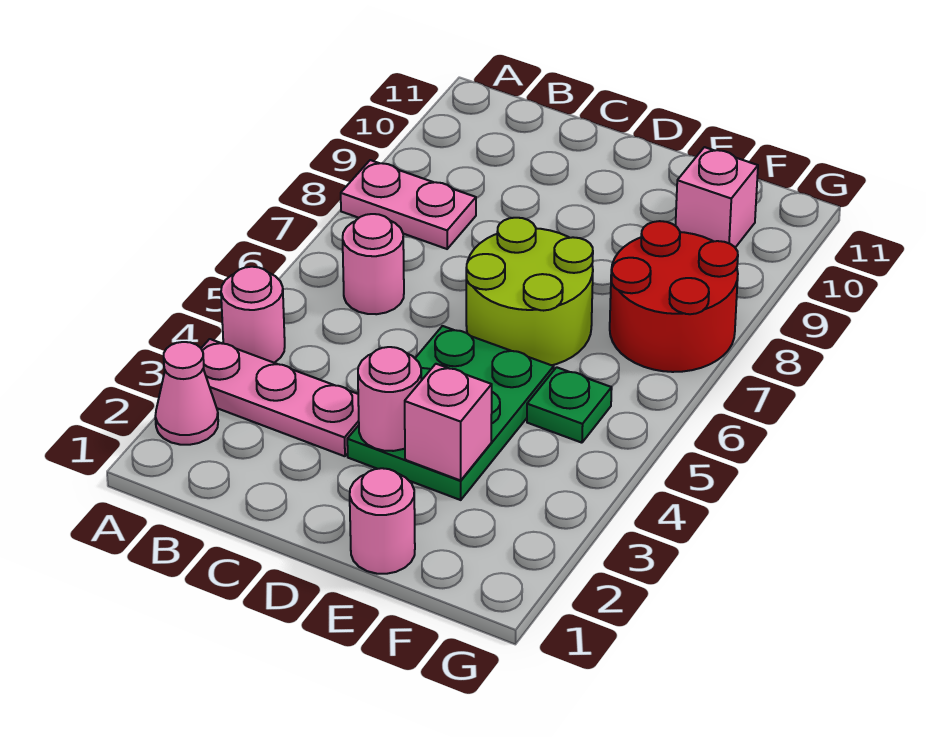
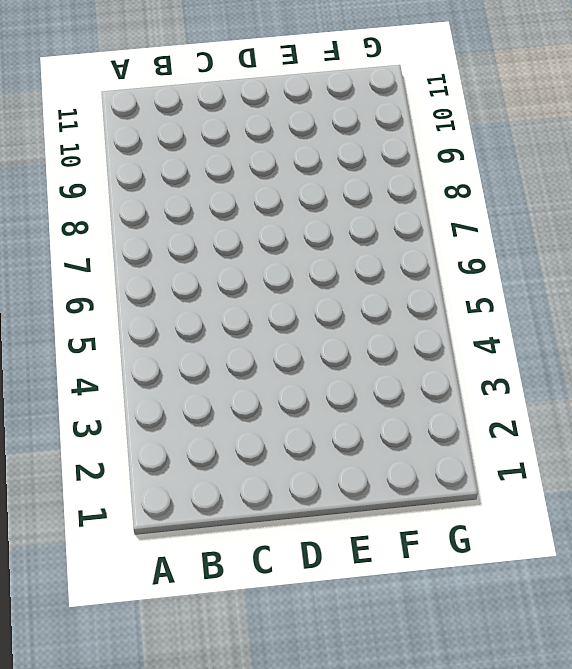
none -> pink 1x1 cone [155,342,218,445]
none -> pink 1x3 plate [201,339,359,456]
none -> pink 1x1 round brick [221,267,285,363]

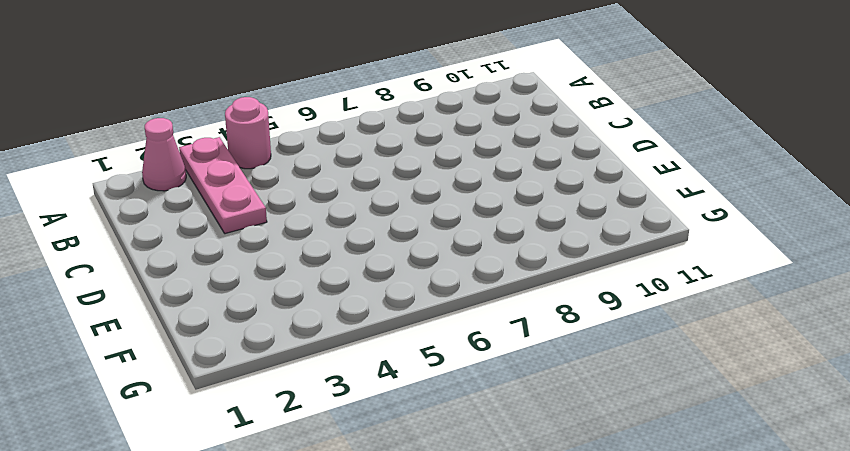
none -> pink 1x2 plate [341,160,476,249]
none -> pink 1x1 round brick [343,214,404,314]
none -> green 2x3 plate [347,326,554,500]

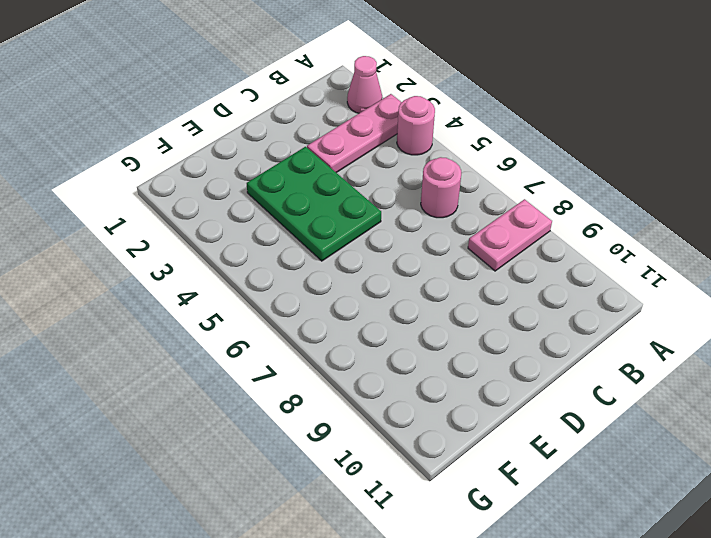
none -> lime 2x2 round brick [466,218,593,365]
none -> pink 1x1 round brick [350,468,415,574]
none -> green 1x1 plate [527,367,612,443]

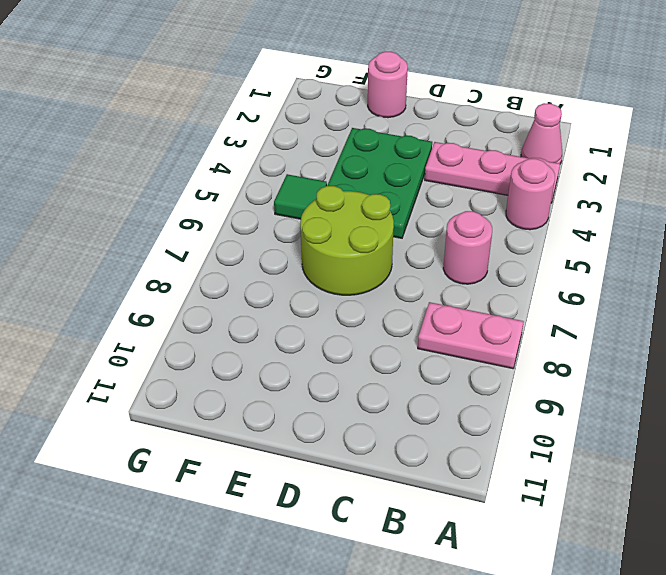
green 1x1 tile [274,174,327,219] -> green 1x1 plate [527,367,612,443]
none -> red 2x2 round brick [610,221,738,372]
none -> pink 1x1 brick [676,147,758,247]
none -> pink 1x1 round brick [358,347,421,451]

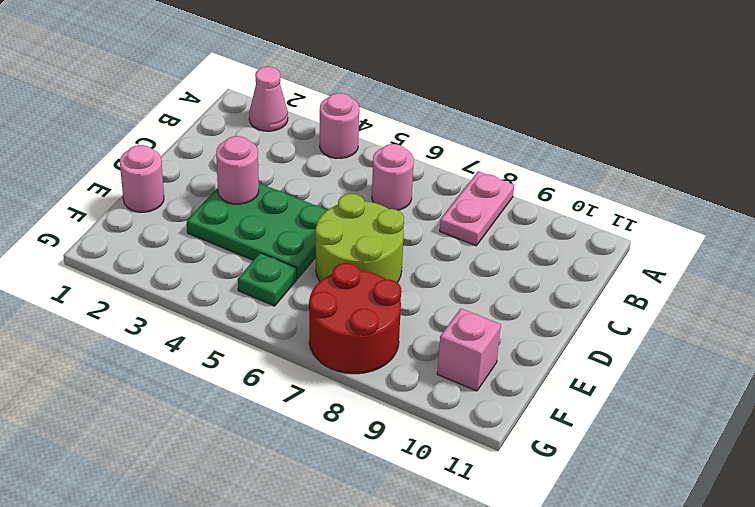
none -> pink 1x3 plate [201,339,359,456]
none -> pink 1x1 brick [405,364,492,480]

